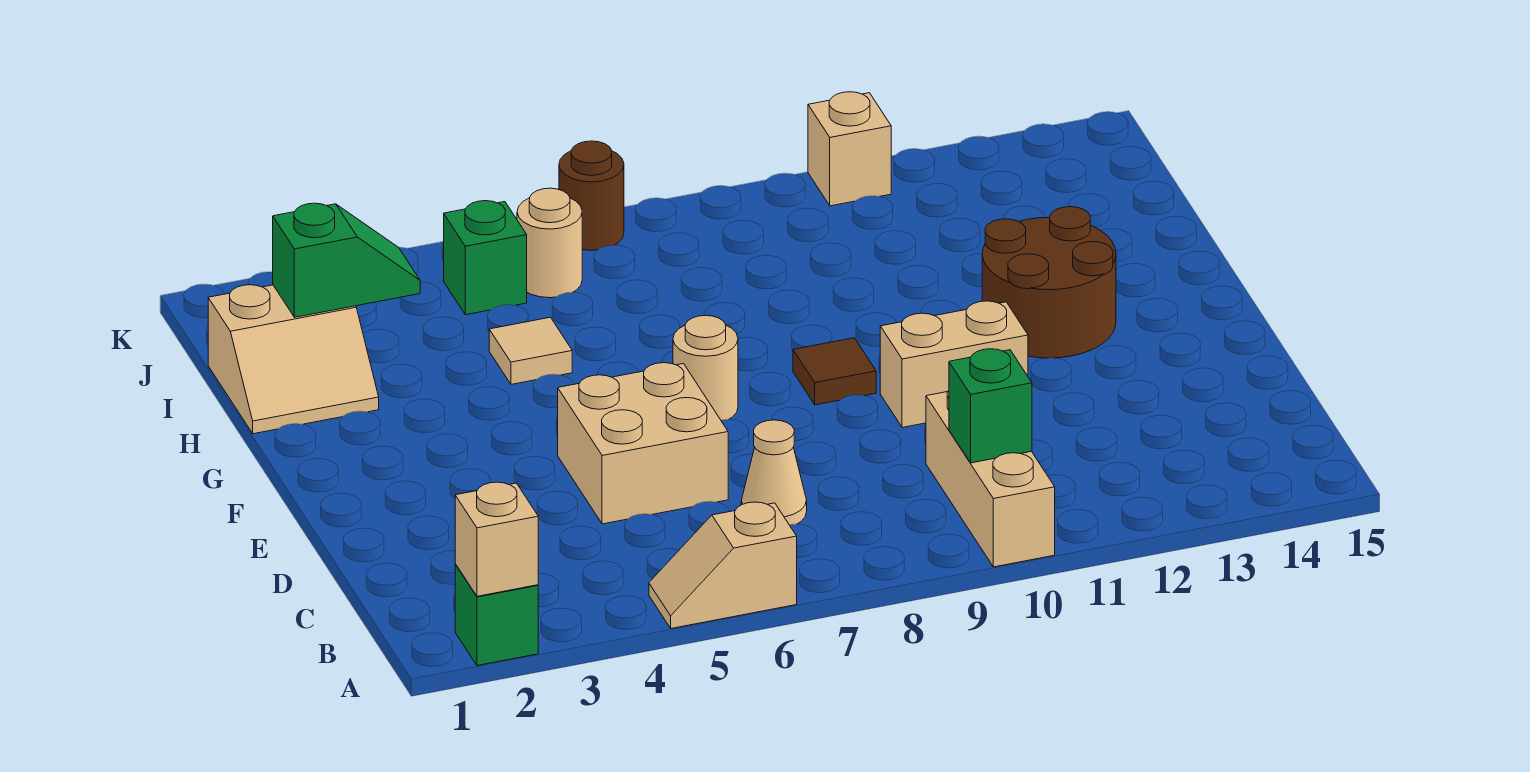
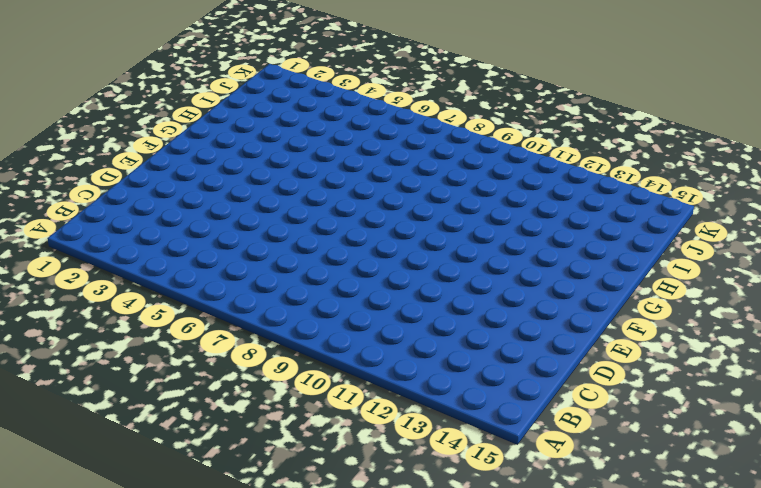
none -> green 1x1 brick [455,564,538,666]
none -> tan 1x2 slope [649,502,797,628]
none -> tan 1x3 brick [926,391,1055,567]

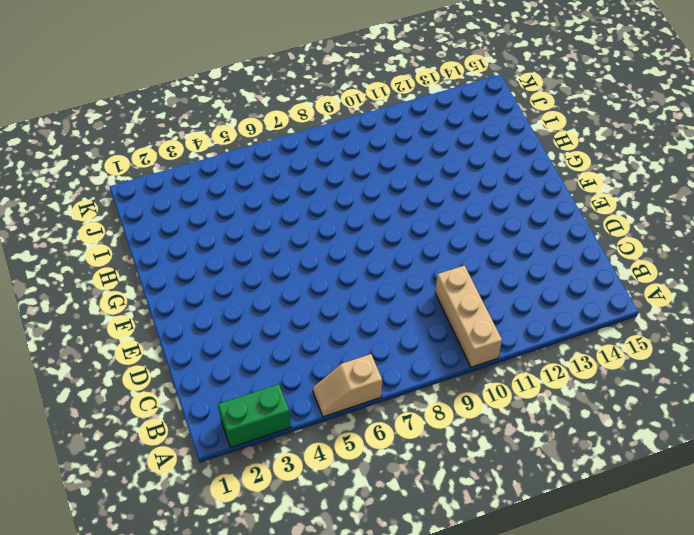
green 1x2 brick [218,384,291,447] -> green 1x1 brick [455,564,538,666]
none -> tan 1x1 cone [741,420,807,525]
none -> tan 2x2 brick [558,363,728,524]
none -> tan 1x2 brick [880,301,1028,428]

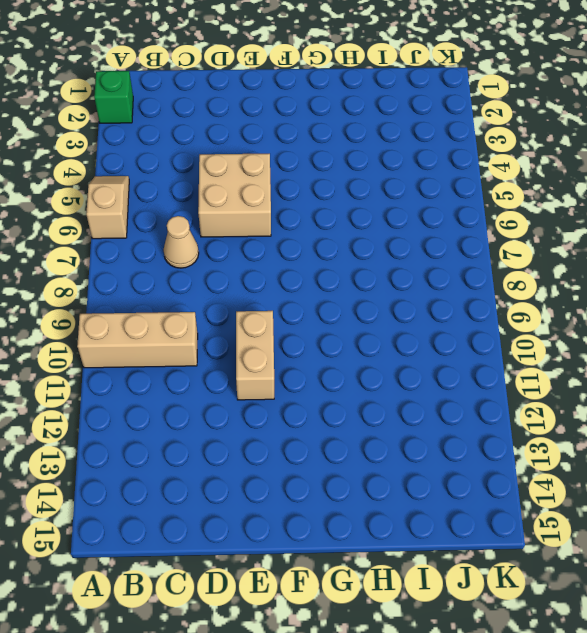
none -> tan 1x1 round brick [673,315,738,420]
none -> brown 1x1 tile [793,338,876,405]
none -> brown 2x2 round brick [982,207,1116,358]

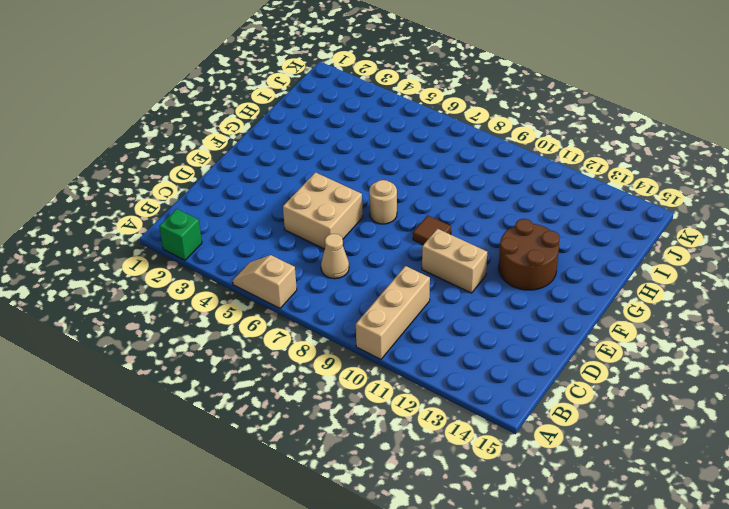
none -> tan 2x2 slope [208,285,379,434]
none -> tan 1x1 tile [489,317,572,384]
none -> green 1x1 brick [444,201,527,315]

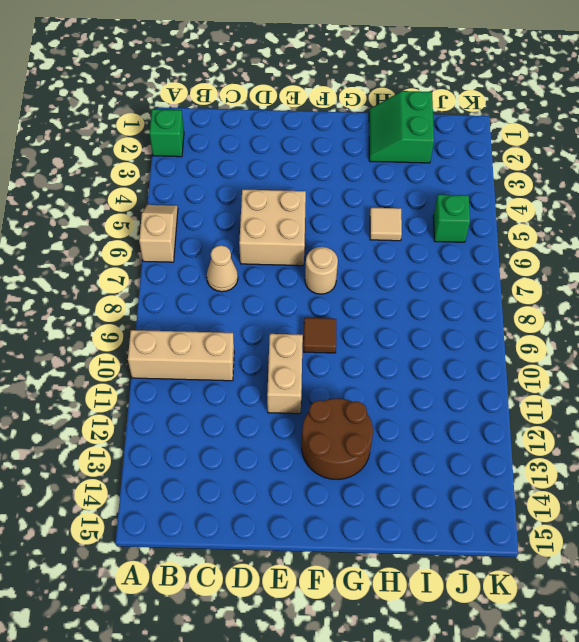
green 2x2 slope [369,91,434,163] -> tan 2x2 slope [208,285,379,434]
none -> tan 1x1 round brick [517,188,582,298]
none -> brown 1x1 round brick [559,141,624,250]
none -> tan 1x1 brick [808,92,891,206]

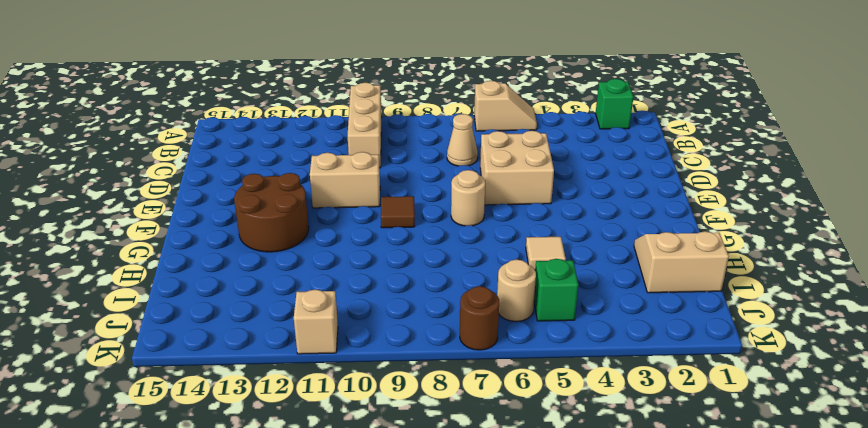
none -> tan 1x1 brick [455,482,538,596]
none -> green 1x1 brick [949,349,1032,463]
none -> green 1x2 slope [273,203,420,317]

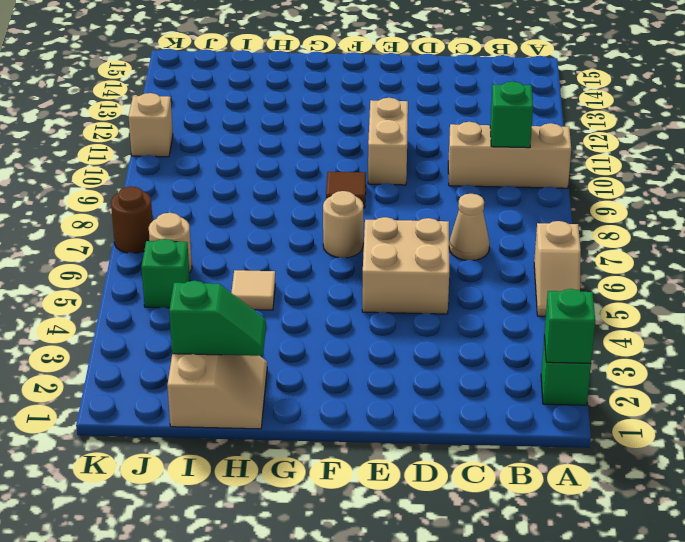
green 1x1 brick [544,289,595,363] -> tan 1x1 brick [455,482,538,596]
green 1x2 slope [169,281,266,356] -> green 1x2 slope turned to [273,203,420,317]
none -> brown 2x2 round brick [982,207,1116,358]

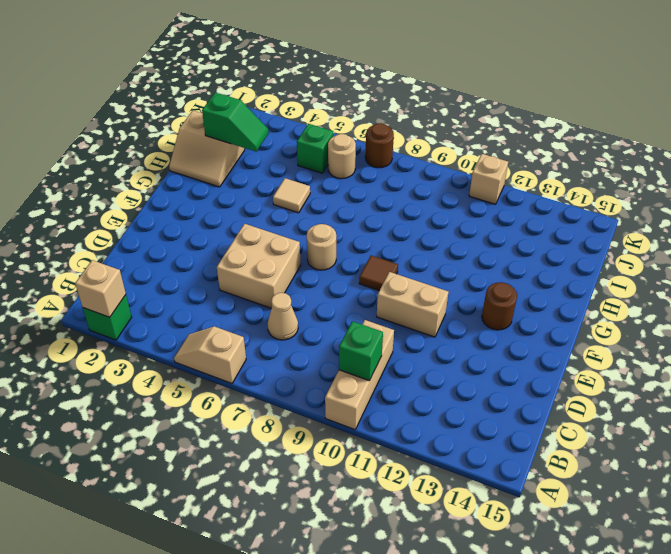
brown 1x1 round brick [482,282,517,330] -> brown 2x2 round brick [982,207,1116,358]

